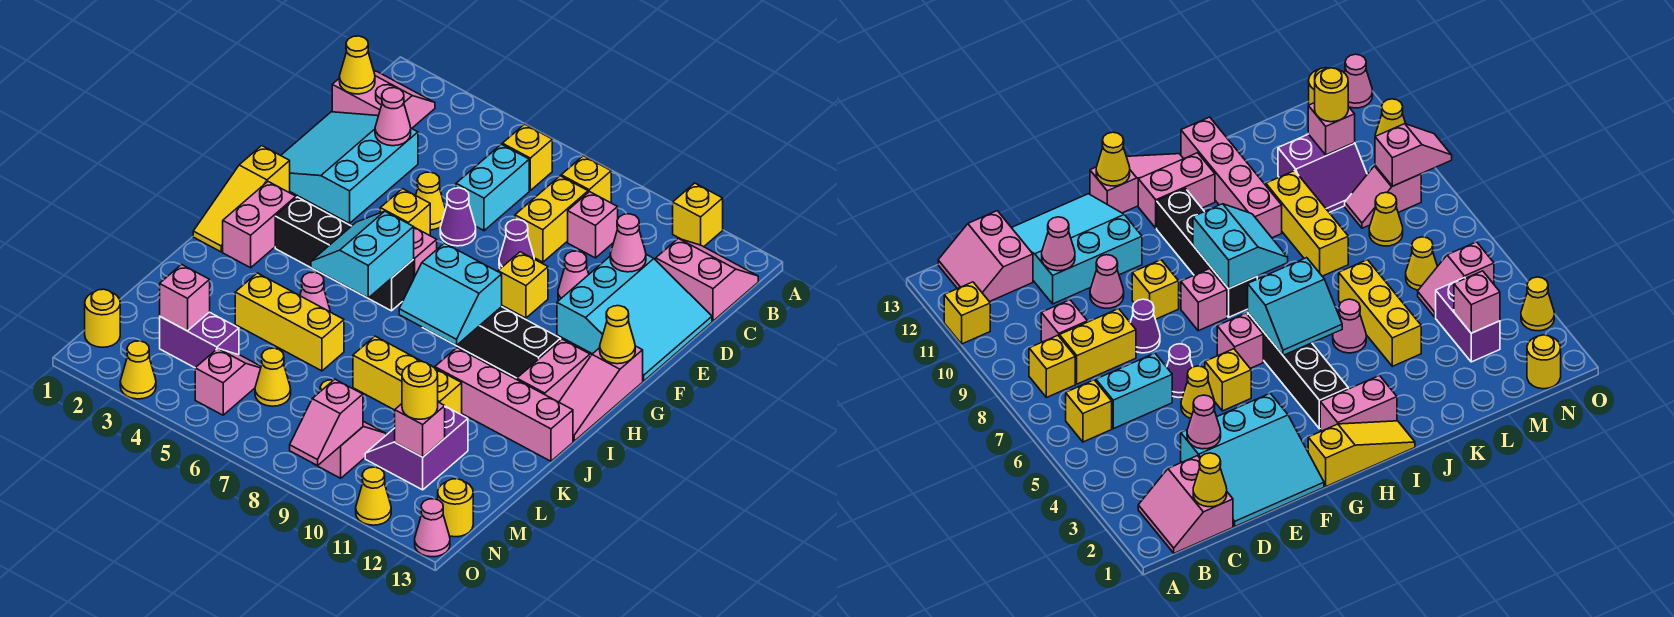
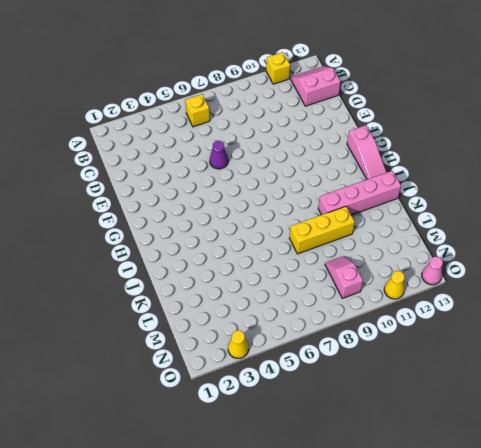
none -> pink 2x2 slope [332,71,435,128]
none -> yellow 1x1 brick [561,156,611,203]
none -> cyan 1x2 brick [456,144,529,231]
none -> yellow 1x2 brick [515,176,588,262]

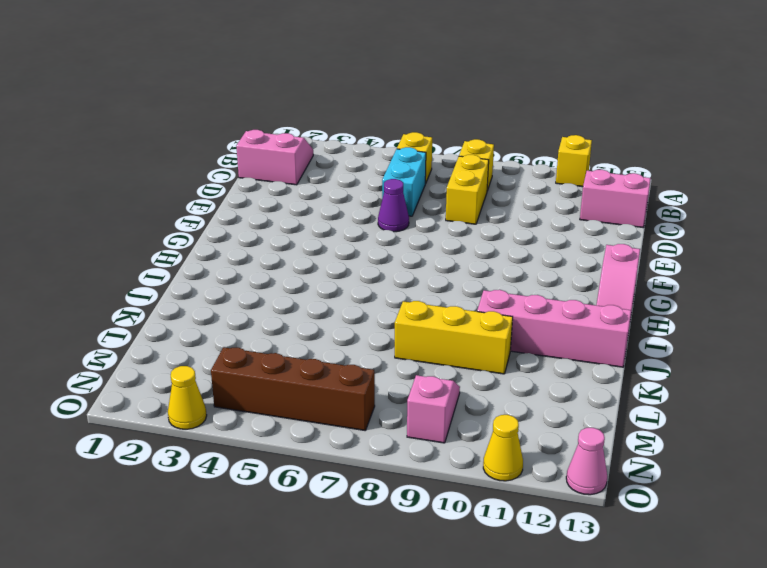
brown 1x4 brick [211,347,375,430] -> pink 1x2 slope [195,349,261,415]
none -> pink 1x1 brick [568,192,618,258]
none -> cyan 3x3 slope [281,112,418,223]
none -> cyan 3x3 slope [557,255,712,381]
none -> yellow 1x1 cone [416,172,446,230]

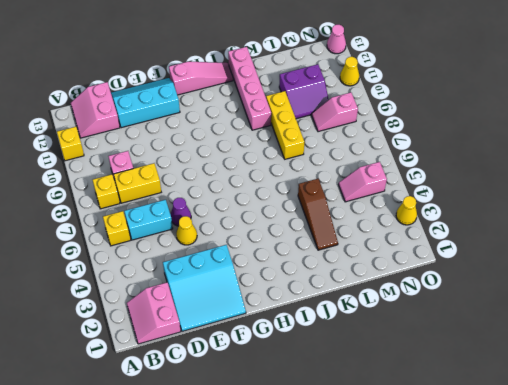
cyan 2x3 slope [111,78,180,128] -> cyan 3x3 slope [557,255,712,381]
brown 1x3 slope [298,179,338,250] -> yellow 1x3 brick [235,273,344,371]
none -> purple 1x1 cone [499,220,534,269]
none -> pink 1x1 cone [558,251,589,300]
none -> yellow 1x1 brick [380,189,430,235]
none -> yellow 1x1 brick [498,252,548,318]

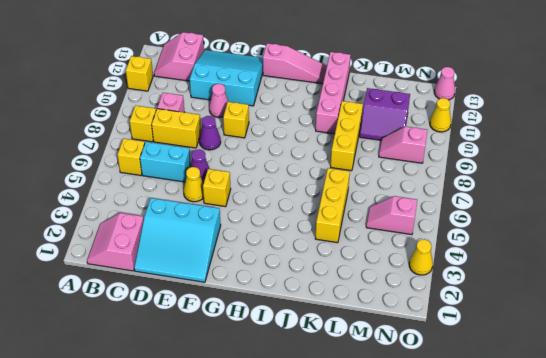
none -> yellow 1x3 slope [193,146,290,252]
none -> pink 1x1 brick [413,227,437,277]
none -> pink 1x1 brick [1181,269,1227,331]
none -> pink 1x2 brick [223,182,296,268]

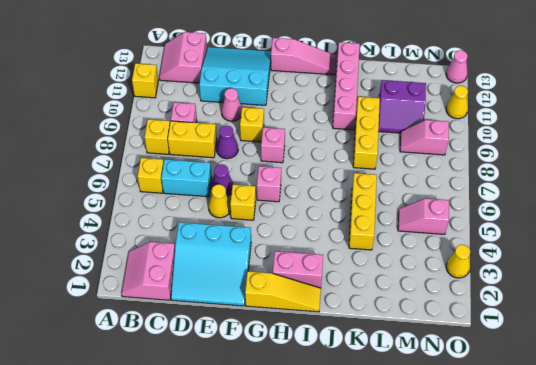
none -> black 1x4 brick [275,197,414,311]
none -> black 1x4 brick [424,307,561,378]
none -> pink 1x2 brick [517,339,590,402]
none -> pink 1x1 cone [300,272,330,312]

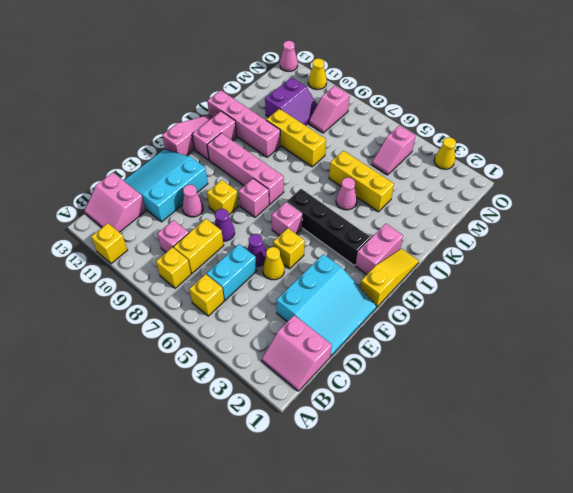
pink 1x4 brick [207,133,284,204] -> black 1x4 brick [424,307,561,378]
none -> purple 1x2 brick [160,312,239,368]
none -> yellow 1x1 cone [255,348,291,406]
none -> yellow 1x1 cone [1369,192,1403,246]
none -> yellow 1x1 round brick [85,289,120,347]

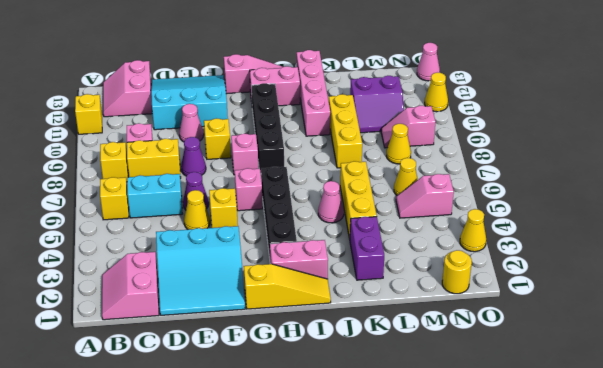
purple 1x2 brick [350,217,384,280] -> purple 1x2 brick moved to [160,312,239,368]
none -> yellow 1x1 round brick [438,479,473,537]
none -> yellow 1x1 cone [339,36,375,94]
none -> pink 1x1 cone [375,88,411,146]
none -> pink 1x1 cone [610,214,646,272]

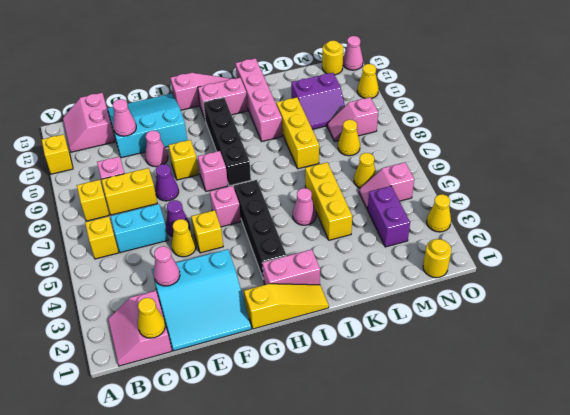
none -> yellow 1x1 cone [600,306,635,364]
none -> cyan 2x2 slope [311,211,414,298]
none -> cyan 2x2 slope [399,243,502,345]
none -> pink 1x1 brick [160,265,210,331]

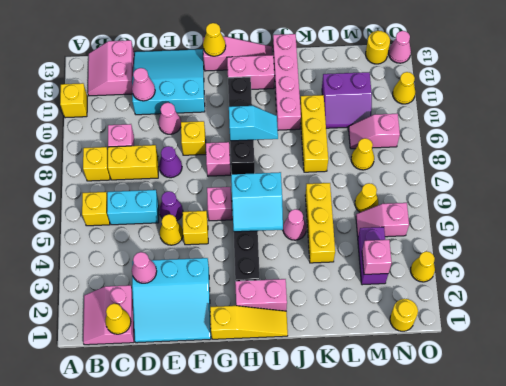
cyan 1x2 slope [229,106,278,141] -> cyan 2x2 slope [399,243,502,345]
none -> pink 1x1 brick [395,402,445,457]
none -> pink 1x2 slope [290,379,363,466]
none -> yellow 1x1 round brick [402,361,438,419]

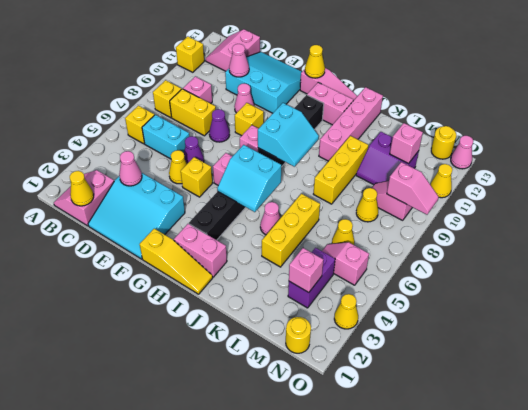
none -> yellow 1x1 round brick [402,361,438,419]

